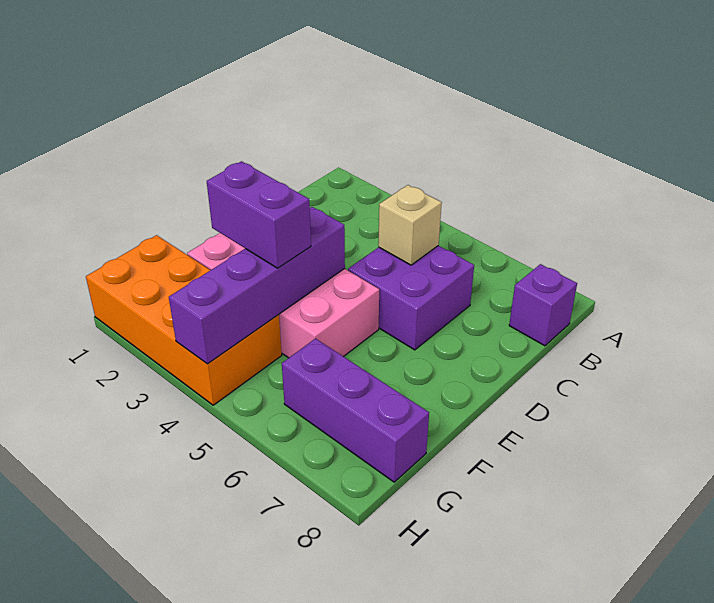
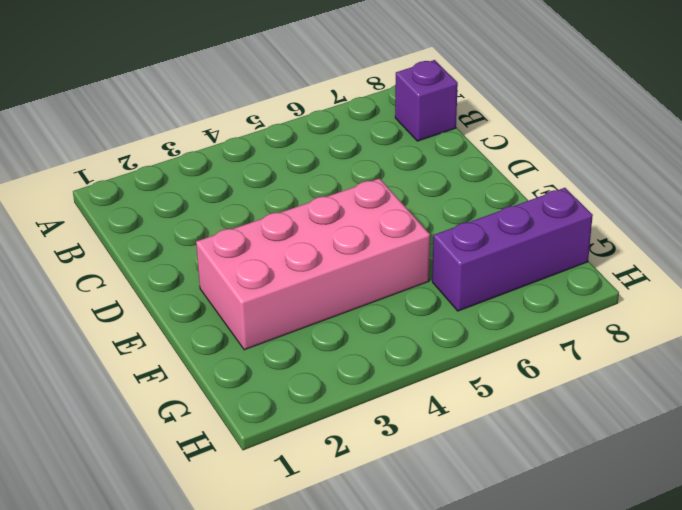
none -> purple 2x2 brick [348,246,474,350]
none -> orange 2x4 brick [86,235,282,405]

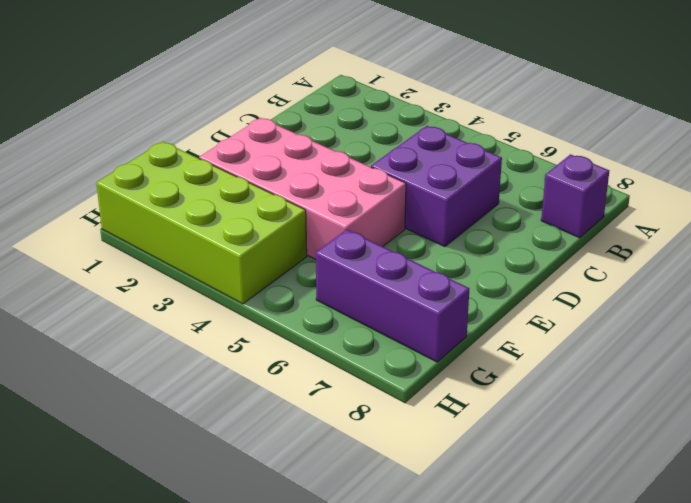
lime 2x4 brick [96,142,307,304] -> orange 2x4 brick [86,235,282,405]
none -> tan 1x1 brick [378,185,442,265]
none -> purple 1x4 brick [169,207,345,364]

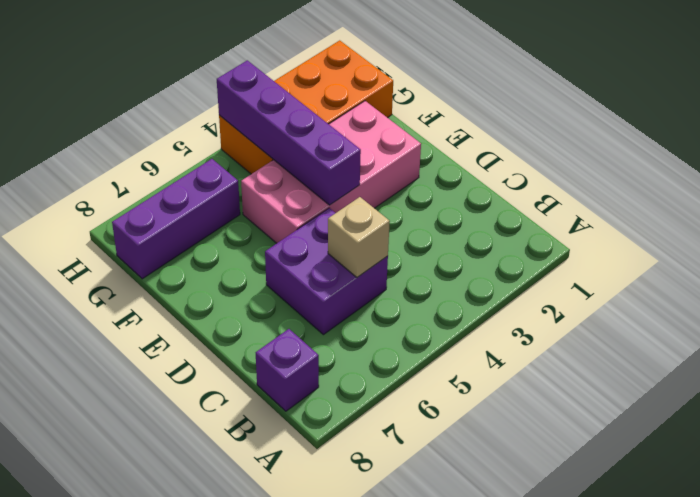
none -> purple 1x2 brick [207,161,311,268]

